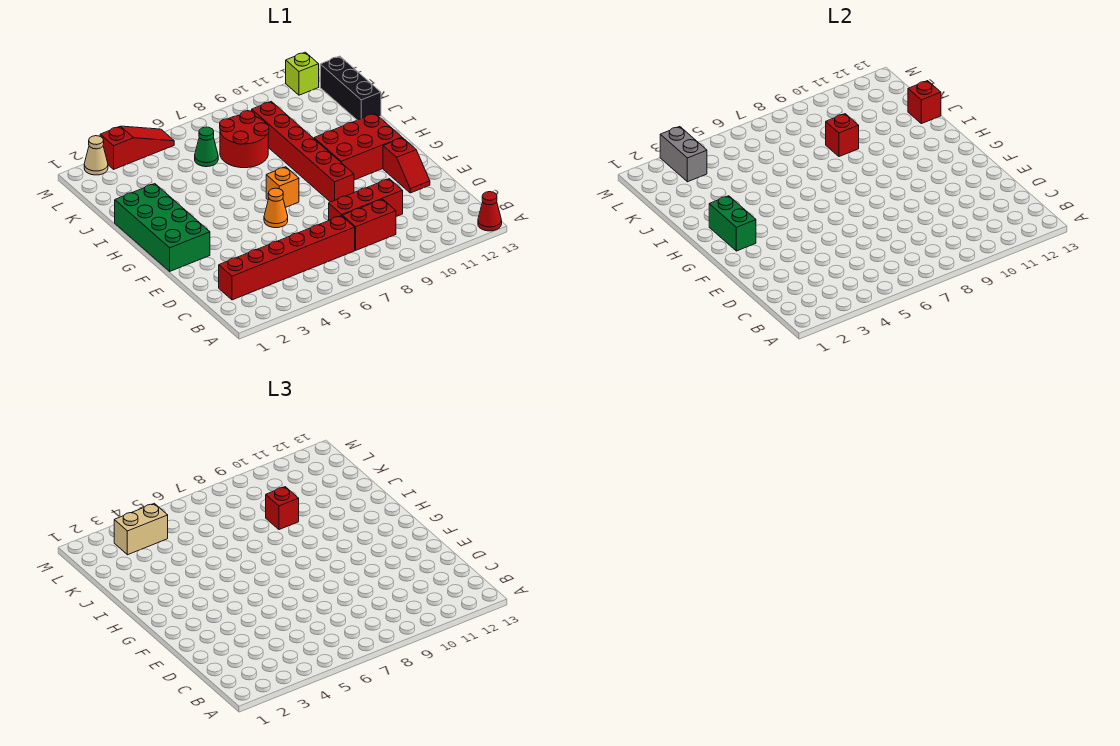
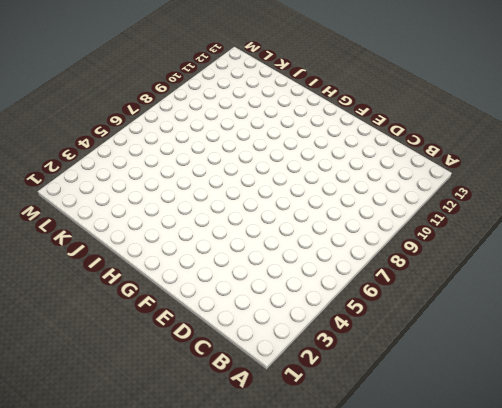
none -> red 1x1 cone [478,192,502,231]
none -> red 1x6 brick [219,216,355,300]
none -> red 1x2 brick [342,199,396,250]

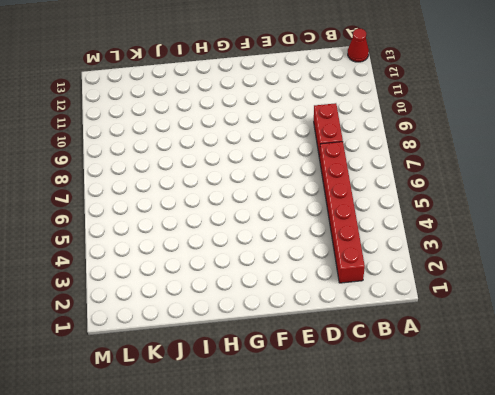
none -> red 1x3 brick [329,179,403,220]
none -> red 1x2 slope [383,138,430,193]
none -> green 2x4 brick [115,184,210,271]

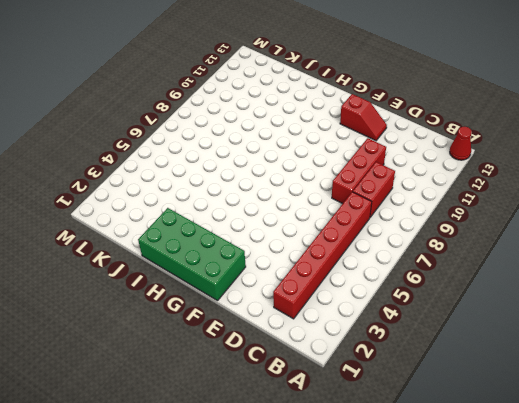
none -> orange 1x1 cone [264,188,288,228]
none -> red 1x6 brick [252,101,354,202]
none -> orange 1x1 brick [266,167,299,208]

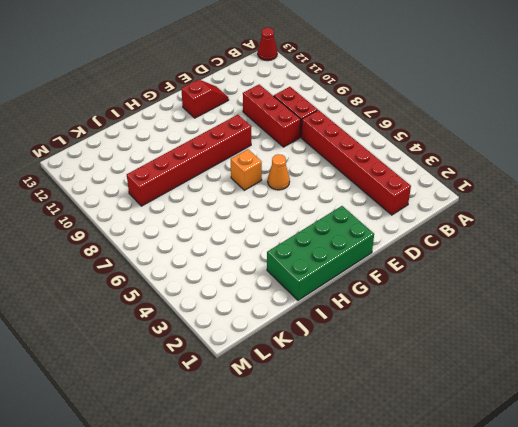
none -> red 2x3 brick [314,113,402,180]
none -> red 2x2 round brick [220,111,269,168]
none -> black 1x3 brick [320,56,381,120]

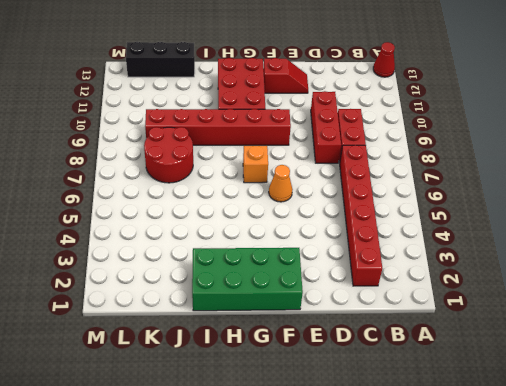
none -> green 1x1 cone [195,127,218,167]
none -> tan 1x1 cone [84,136,108,175]
none -> red 1x3 slope [100,126,174,169]

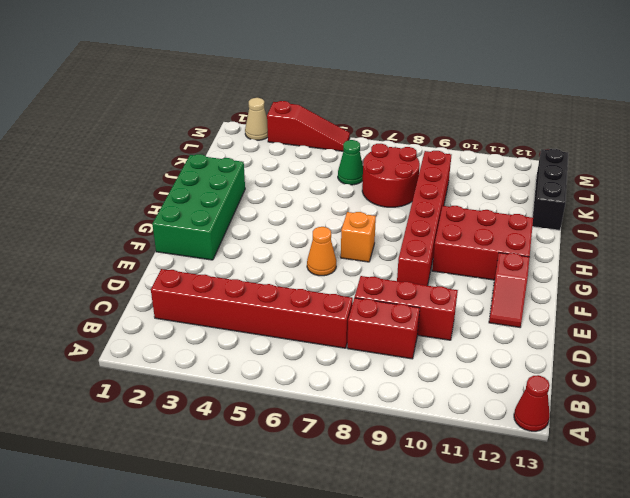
none -> lime 1x1 brick [286,52,319,95]
none -> green 1x2 brick [709,196,756,251]
none -> red 1x1 brick [826,114,859,157]

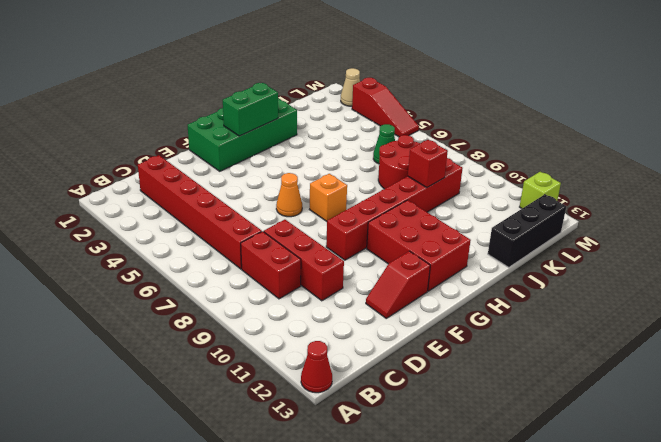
none -> red 1x1 brick [908,81,941,124]
none -> grey 1x2 brick [660,127,707,182]
none -> red 1x1 brick [266,487,299,530]

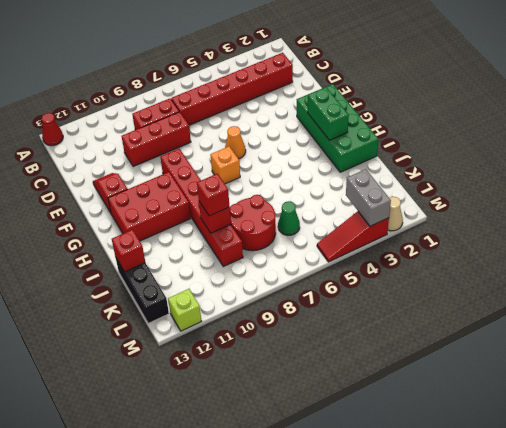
none -> tan 1x2 brick [114,503,168,555]

